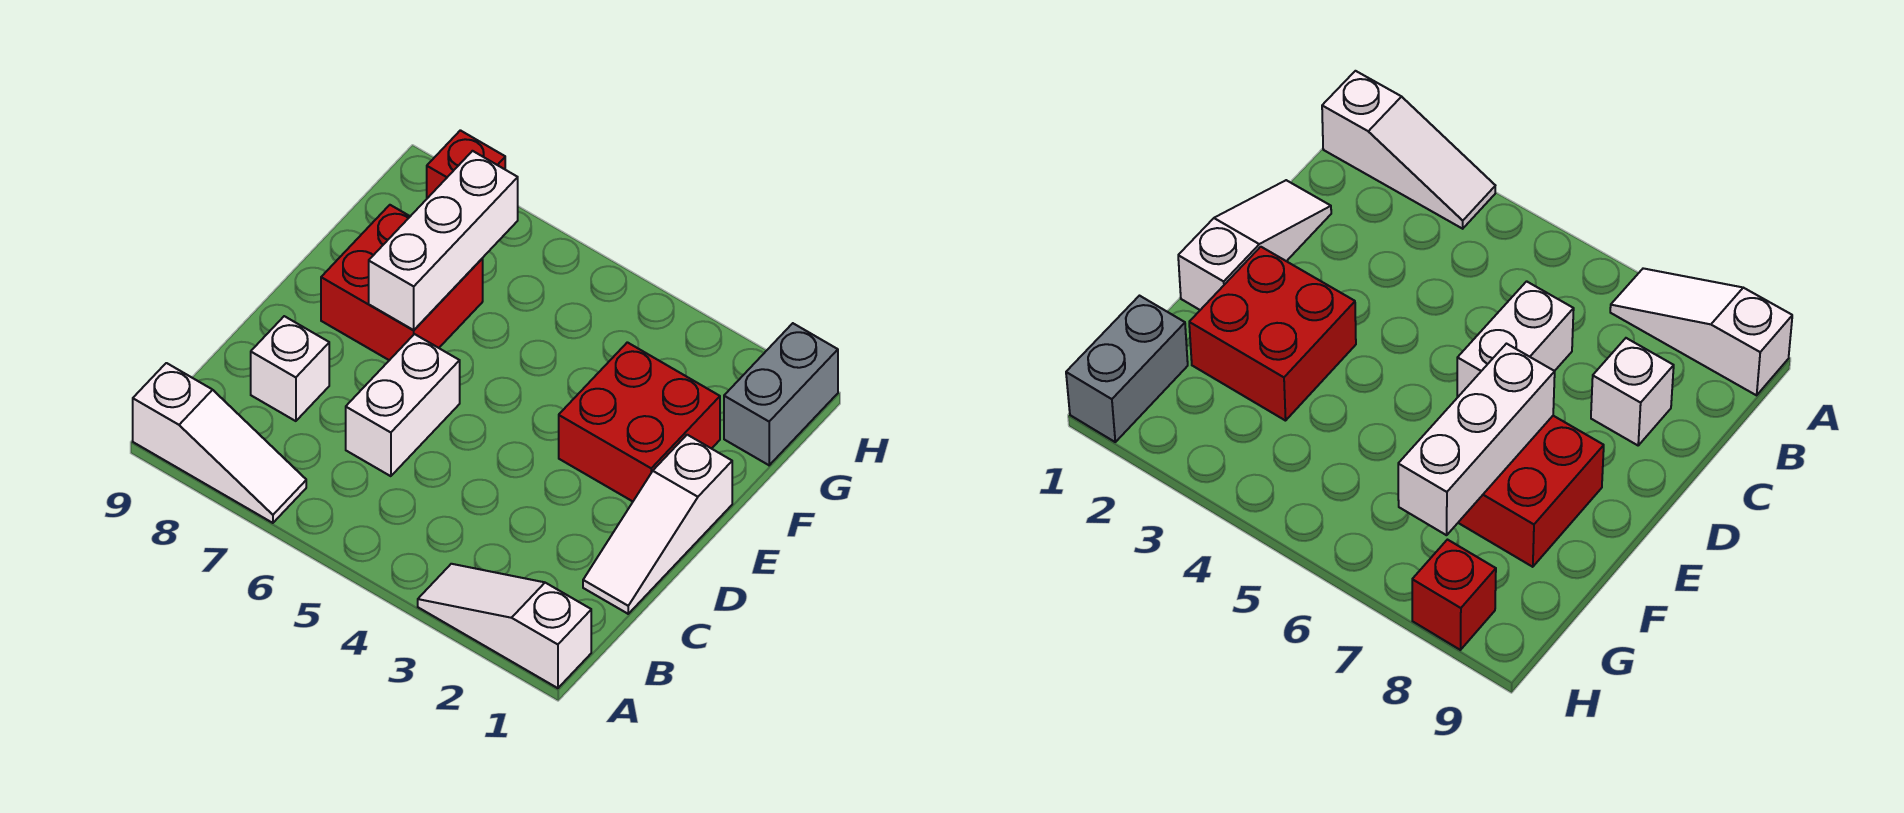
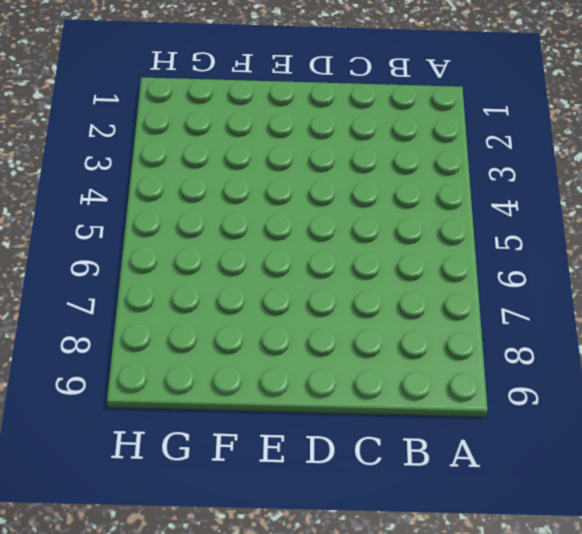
none -> white 1x3 slope [418,564,591,688]
none -> white 1x3 slope [133,363,306,523]

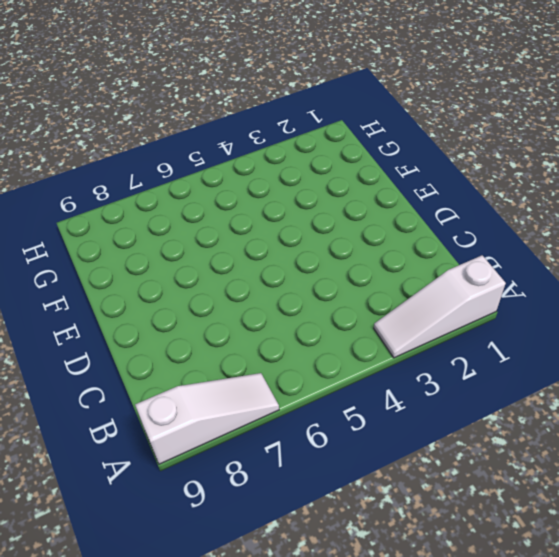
none -> white 1x3 slope [583,435,732,614]
none -> white 1x2 brick [346,334,460,476]

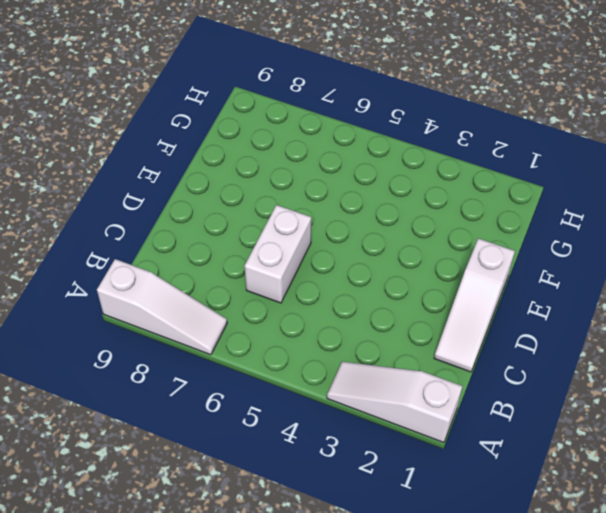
none -> white 1x1 brick [251,316,329,421]
none -> red 2x2 brick [559,342,720,501]

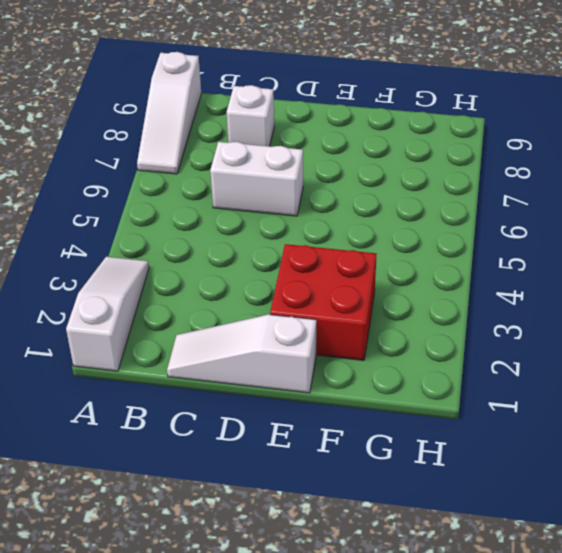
none -> red 2x2 brick [321,205,483,360]
none -> grey 1x2 brick [724,323,838,465]

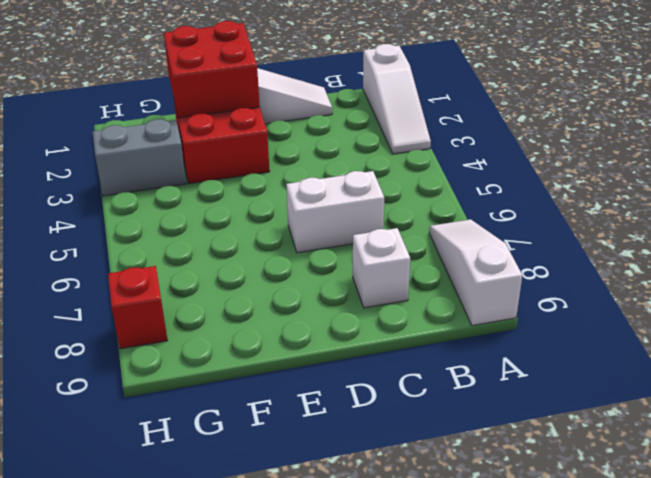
red 2x2 brick [164,21,260,118] -> red 2x2 brick moved to [321,205,483,360]
grey 1x2 brick [93,119,186,196] -> grey 1x2 brick moved to [724,323,838,465]
none -> white 1x3 brick [369,151,518,330]

